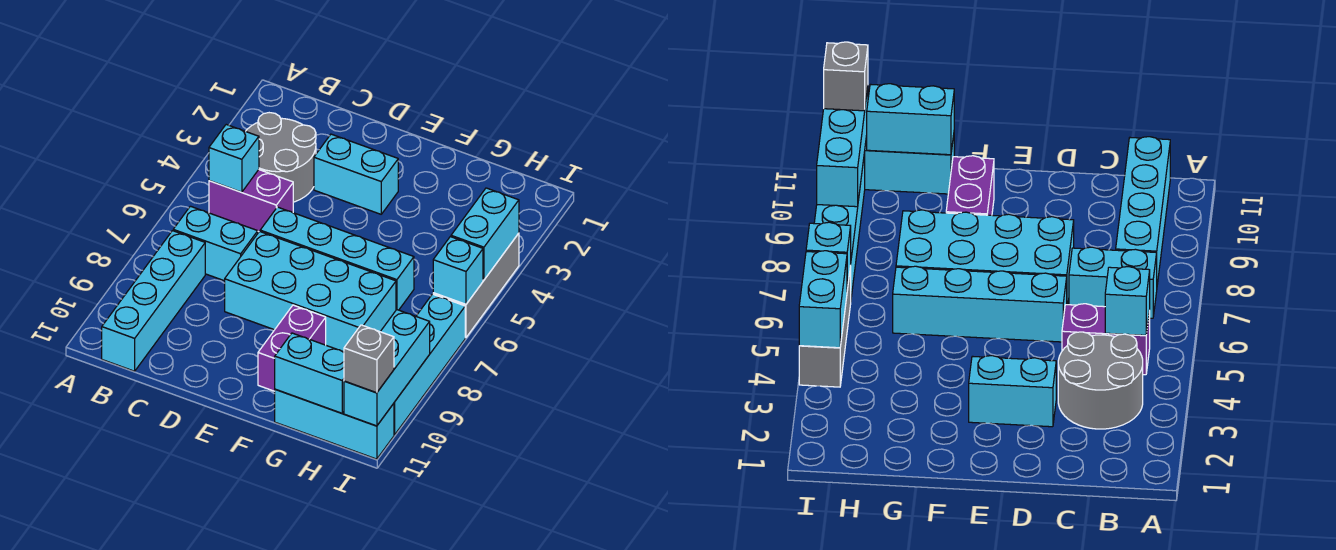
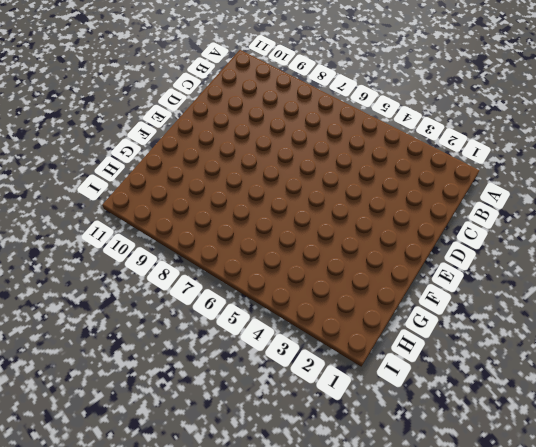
none -> grey 2x2 round brick [246,113,316,202]
none -> purple 1x2 brick [209,170,293,232]
none -> cyan 1x2 brick [173,206,258,281]

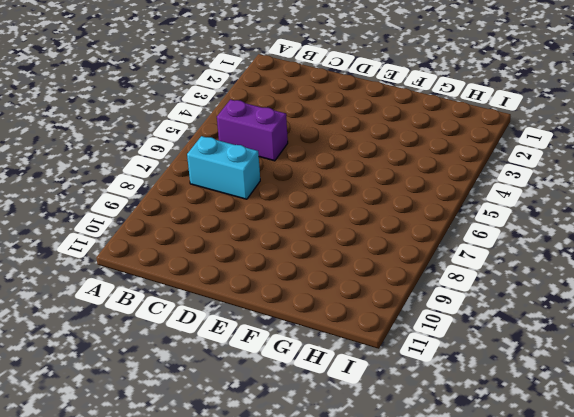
none -> grey 2x2 round brick [246,113,316,202]
none -> cyan 1x4 brick [102,231,205,371]
none -> cyan 1x2 brick [314,134,398,214]

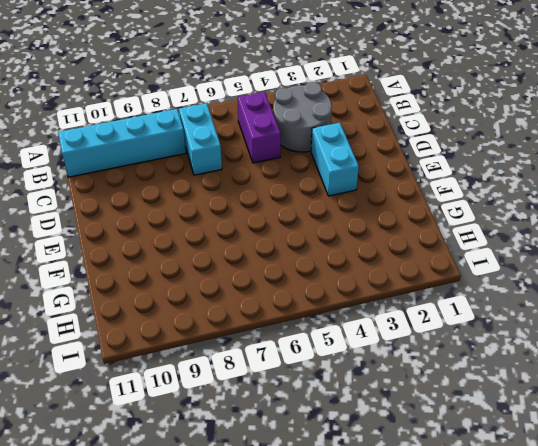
none -> cyan 1x4 brick [260,207,414,310]
none -> cyan 2x4 brick [225,231,396,352]
none -> purple 1x2 brick [258,305,326,391]

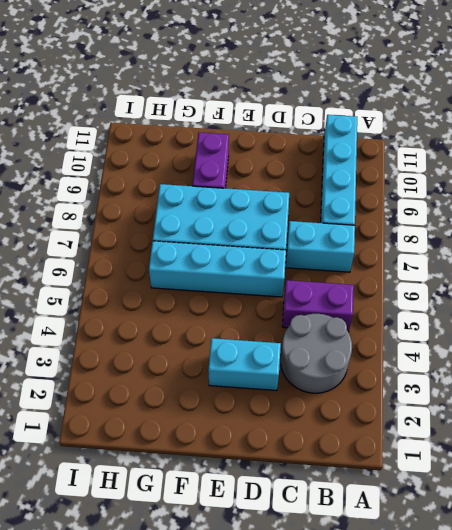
none -> cyan 1x3 brick [275,389,394,459]
none -> grey 1x3 brick [433,233,519,338]
none -> cyan 1x4 brick [394,294,465,435]

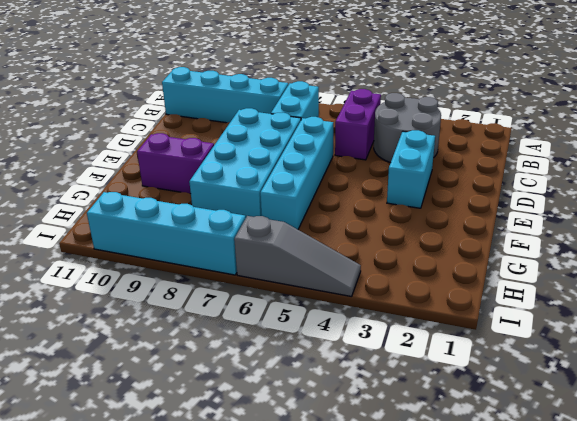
grey 1x3 slope [234,216,361,297] -> grey 1x3 brick [433,233,519,338]
none -> cyan 1x3 brick [275,389,394,459]
none -> cyan 1x1 brick [209,125,259,192]
none -> cyan 1x2 brick [275,333,344,413]

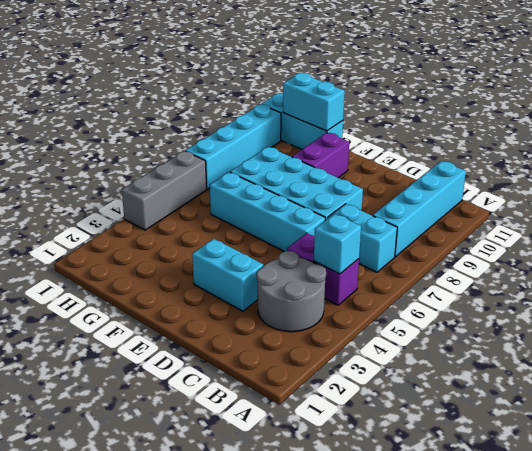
none -> cyan 1x2 brick [451,188,519,280]
none -> cyan 1x1 brick [433,237,483,304]
none -> cyan 1x3 brick [344,310,430,426]

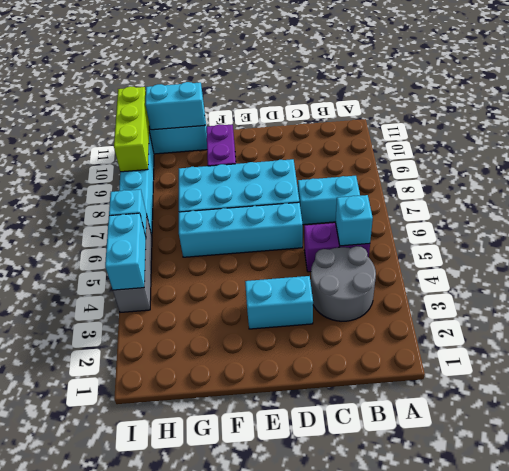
lime 1x3 brick [114,86,149,172] -> cyan 1x3 brick [344,310,430,426]
none -> cyan 1x4 brick [102,231,205,371]
none -> grey 1x1 brick [344,325,394,393]

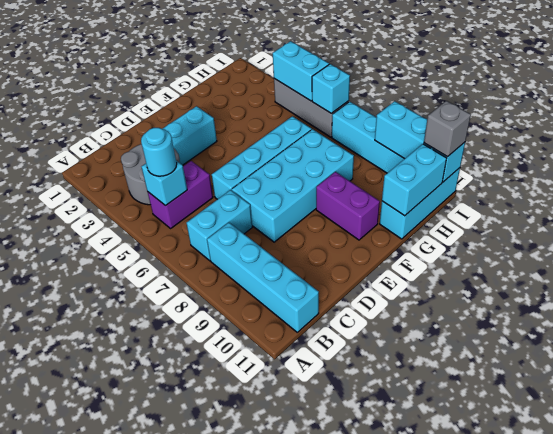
cyan 1x1 round brick [141,128,177,176] -> none

